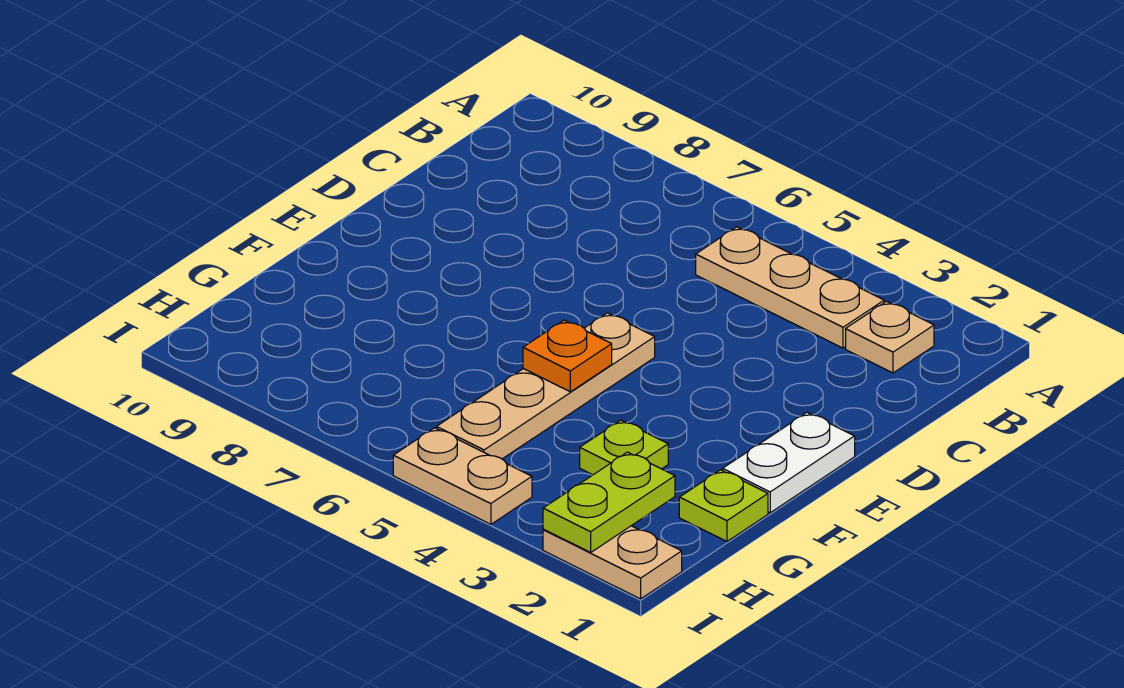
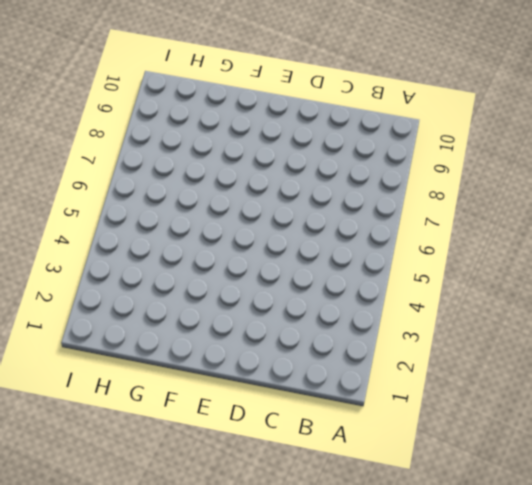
none -> tan 1x1 plate [846,301,934,373]
none -> tan 1x3 plate [696,227,884,348]

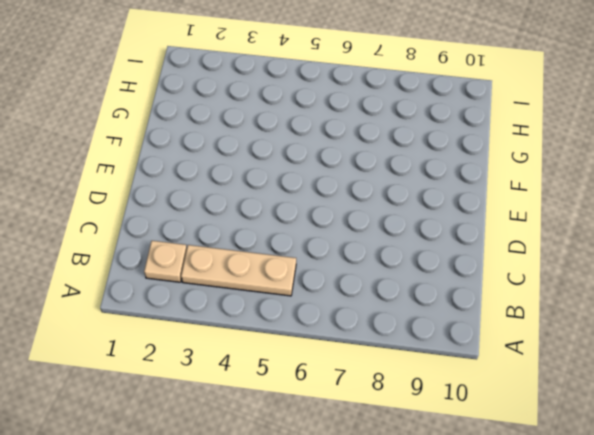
none -> white 1x2 plate [723,413,855,513]
none -> tan 1x4 plate [437,313,655,459]

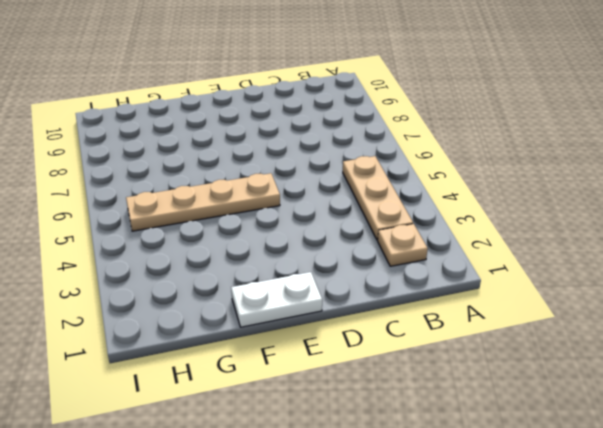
none -> lime 1x1 plate [679,470,768,541]
none -> lime 1x1 plate [580,420,668,475]

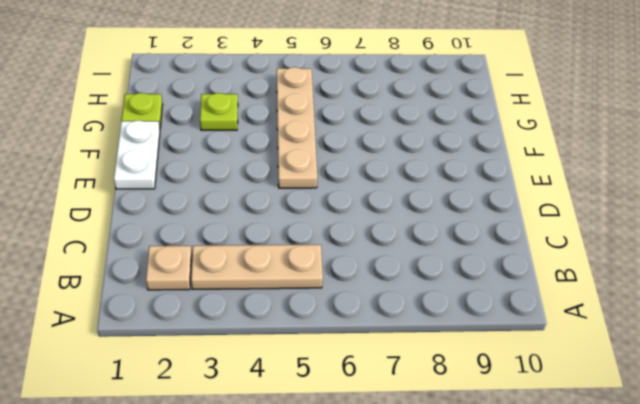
none -> tan 1x2 plate [543,526,682,599]
none -> tan 1x2 plate [393,428,532,524]

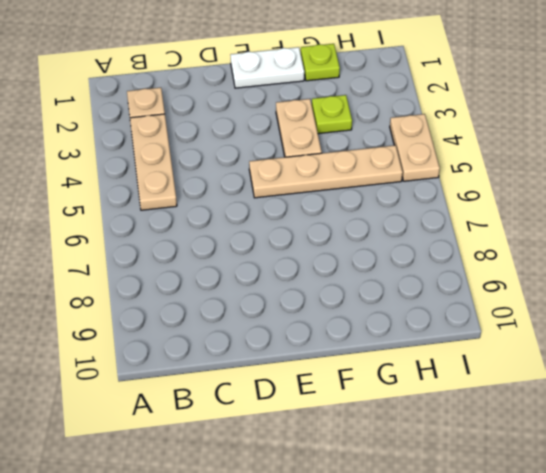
tan 1x2 plate [276,99,322,157] -> tan 1x2 plate moved to [543,526,682,599]
none -> orange 1x1 plate [523,320,612,392]
none -> lime 1x2 plate [543,452,675,552]

